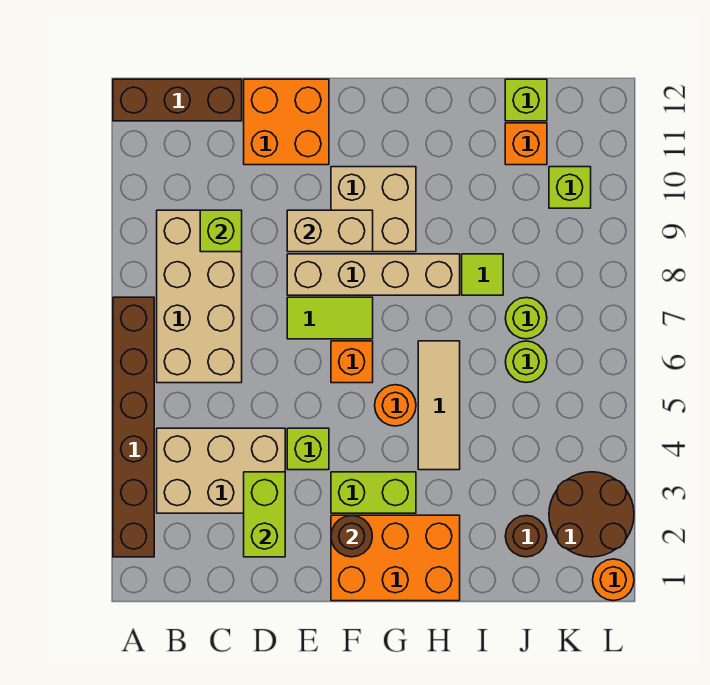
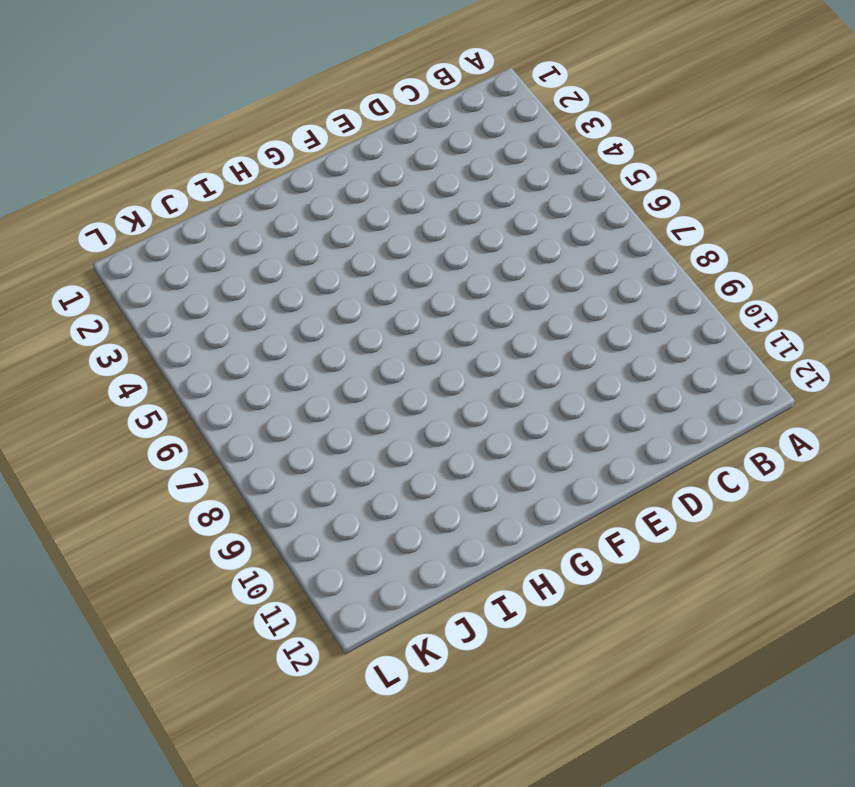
none -> brown 1x6 brick [113,297,154,557]
none -> brown 1x3 brick [113,79,242,121]
none -> tan 2x3 brick [157,428,285,513]

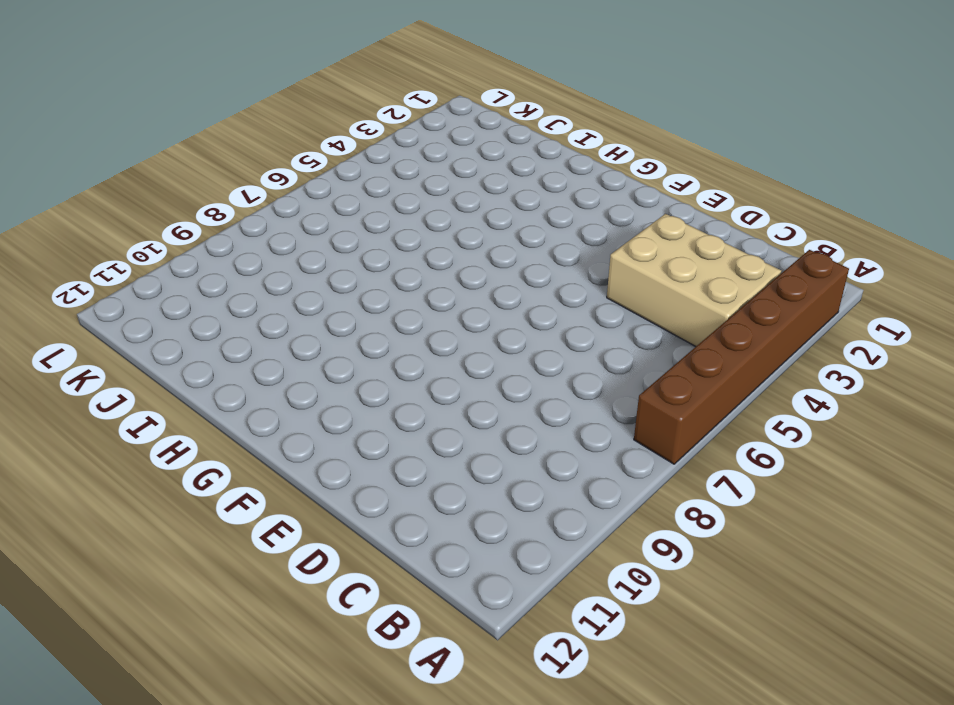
none -> brown 1x3 brick [113,79,242,121]
none -> tan 2x4 brick [157,210,242,383]
none -> orange 2x2 brick [244,79,329,165]

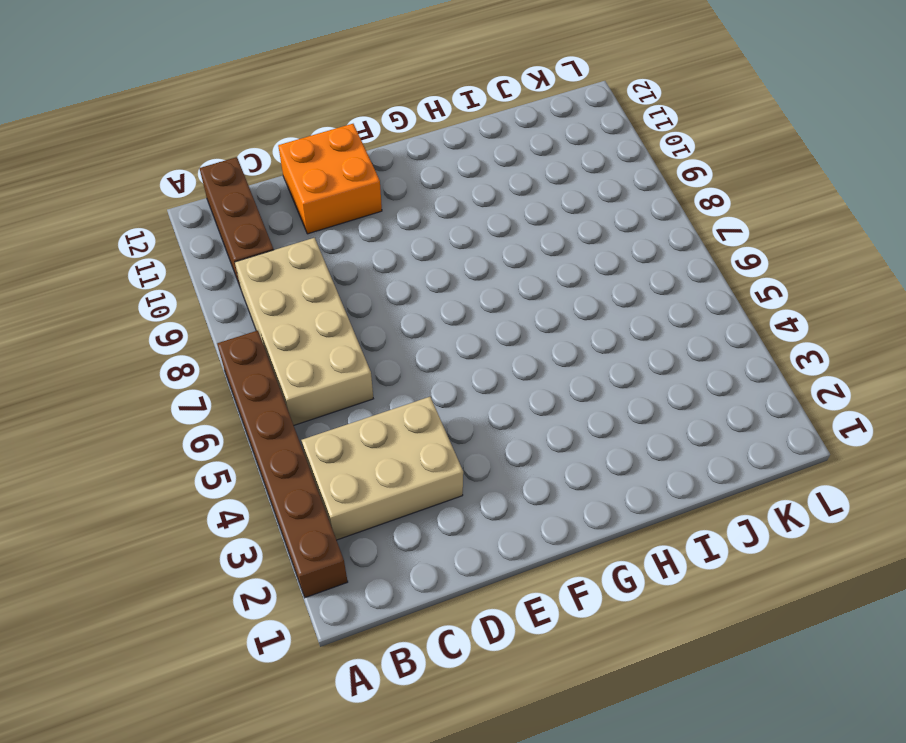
brown 1x3 brick [199,157,274,288] -> brown 1x3 brick turned to [113,79,242,121]
none -> lime 1x1 brick [287,428,329,470]
none -> lime 1x2 tile [287,297,373,339]
none -> tan 1x4 brick [287,254,460,295]

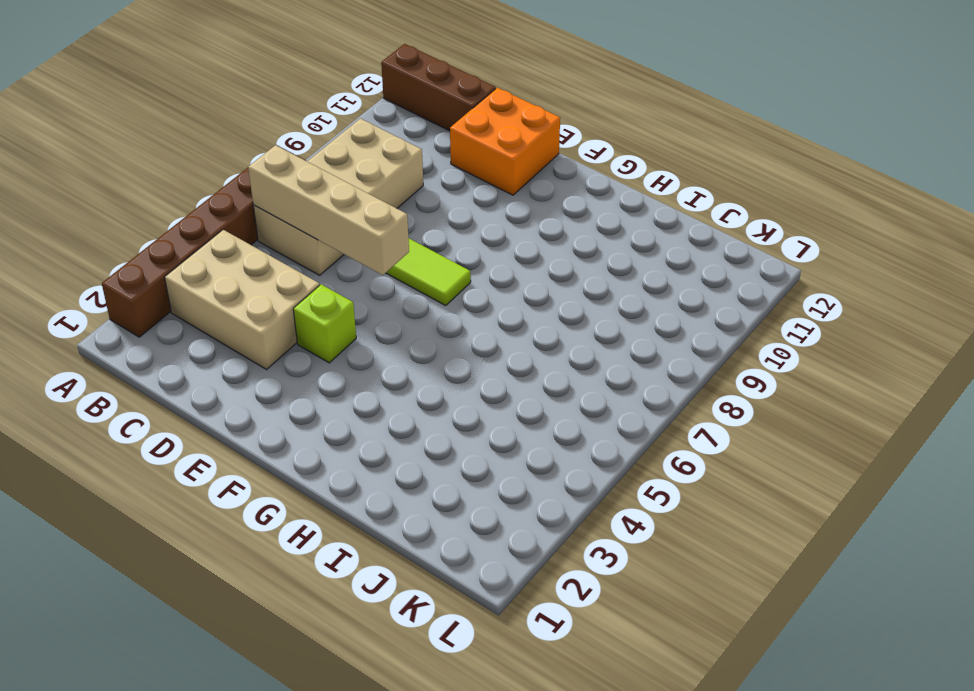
tan 1x4 brick [248,145,409,275] -> tan 1x4 brick moved to [287,254,460,295]
none -> orange 2x3 brick [331,515,460,601]
none -> lime 1x2 brick [331,472,416,513]
none -> orange 1x1 brick [331,341,373,383]

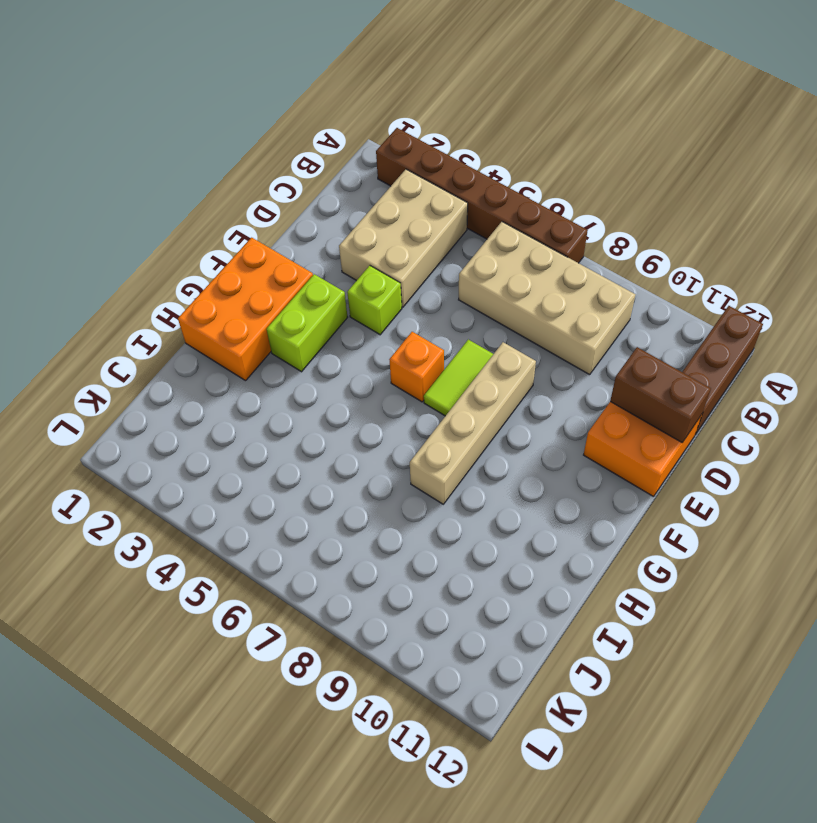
brown 1x2 brick [610,347,711,442] -> none
none -> tan 2x2 brick [331,167,416,252]
none -> orange 1x1 round brick [375,385,416,426]
none -> tan 1x3 tile [418,341,460,470]

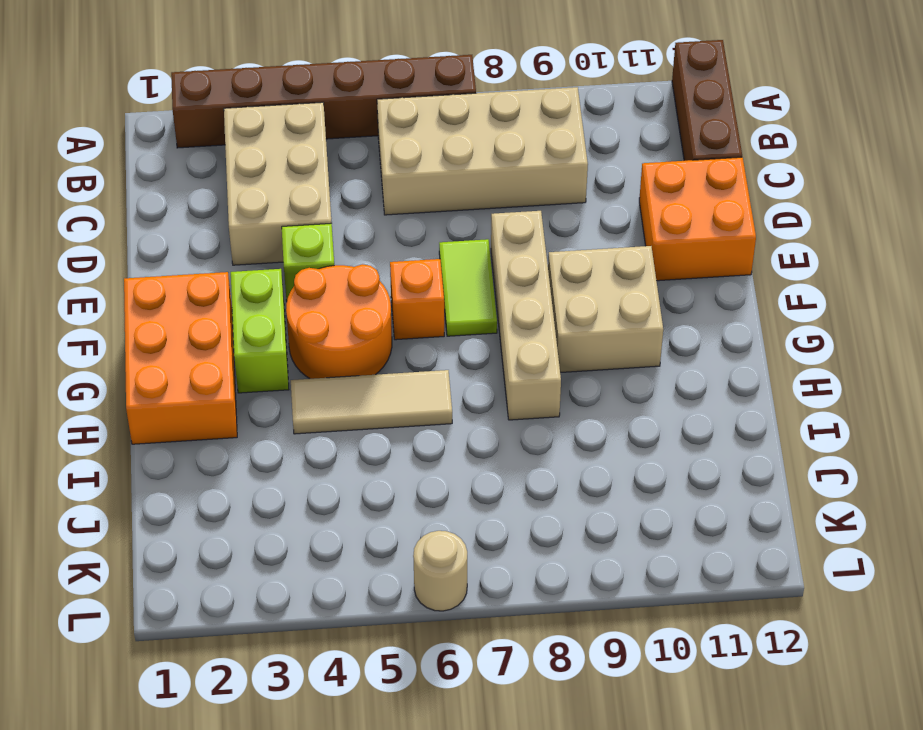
orange 2x2 round brick [286,264,392,379] -> orange 1x1 round brick [375,385,416,426]
tan 1x1 round brick [413,531,467,611] -> none
none -> lime 1x1 tile [462,254,503,295]
none -> brown 1x1 round brick [505,516,547,557]
none -> lime 1x1 round brick [505,341,547,383]

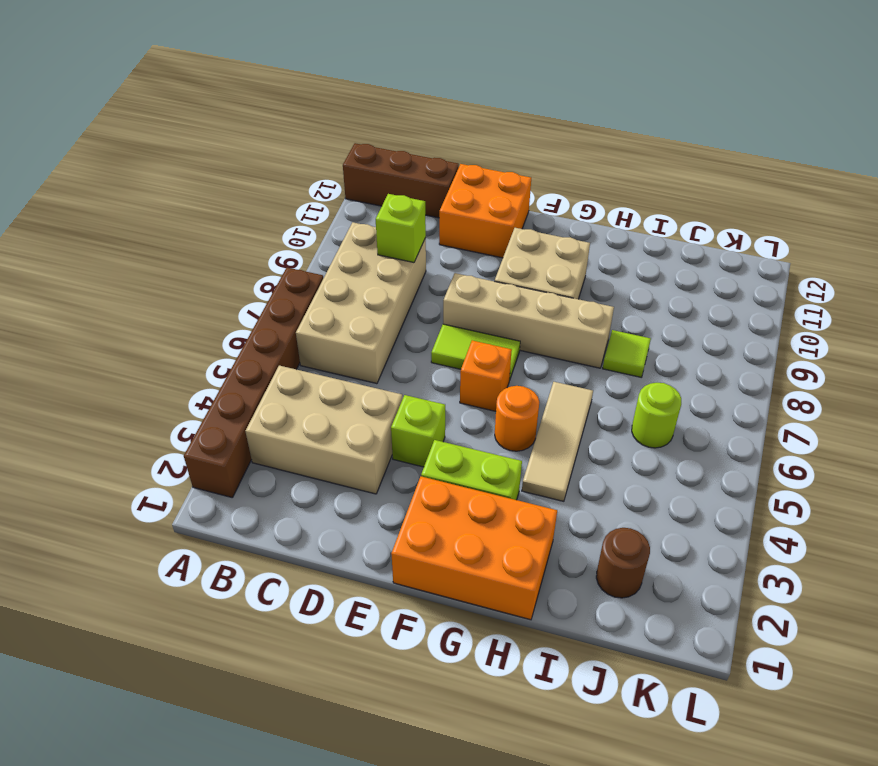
none -> lime 1x1 round brick [505,298,547,339]
none -> orange 1x1 brick [505,123,547,165]
none -> lime 1x1 brick [505,79,547,121]

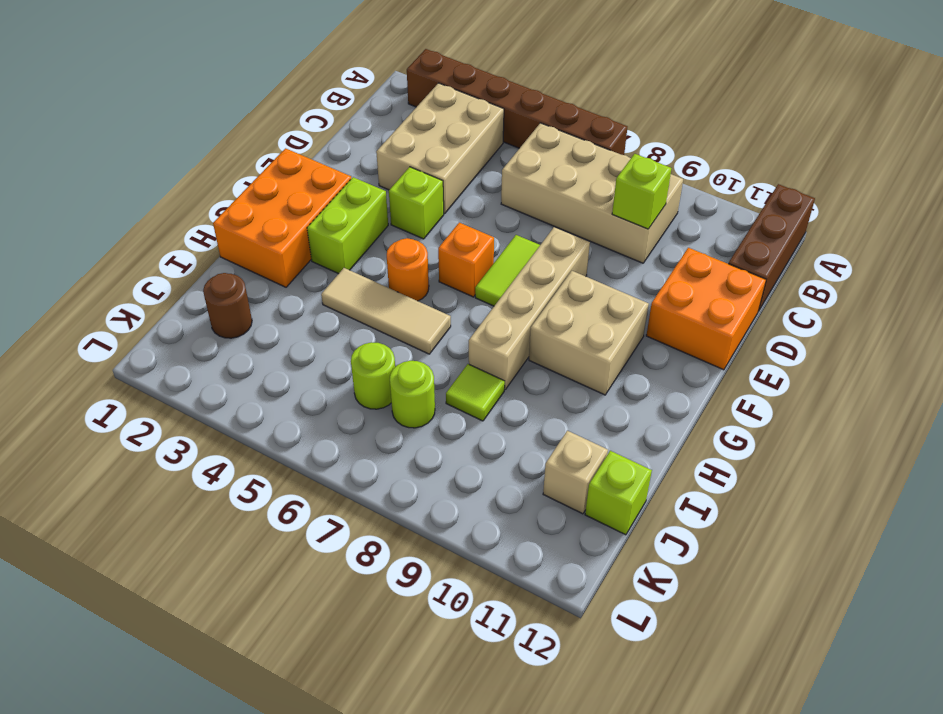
tan 1x1 brick [543,431,608,514] -> orange 1x1 brick [505,123,547,165]
none -> brown 2x2 round brick [549,472,634,557]
none -> lime 1x1 brick [549,167,591,208]
none -> orange 1x1 round brick [593,559,634,601]

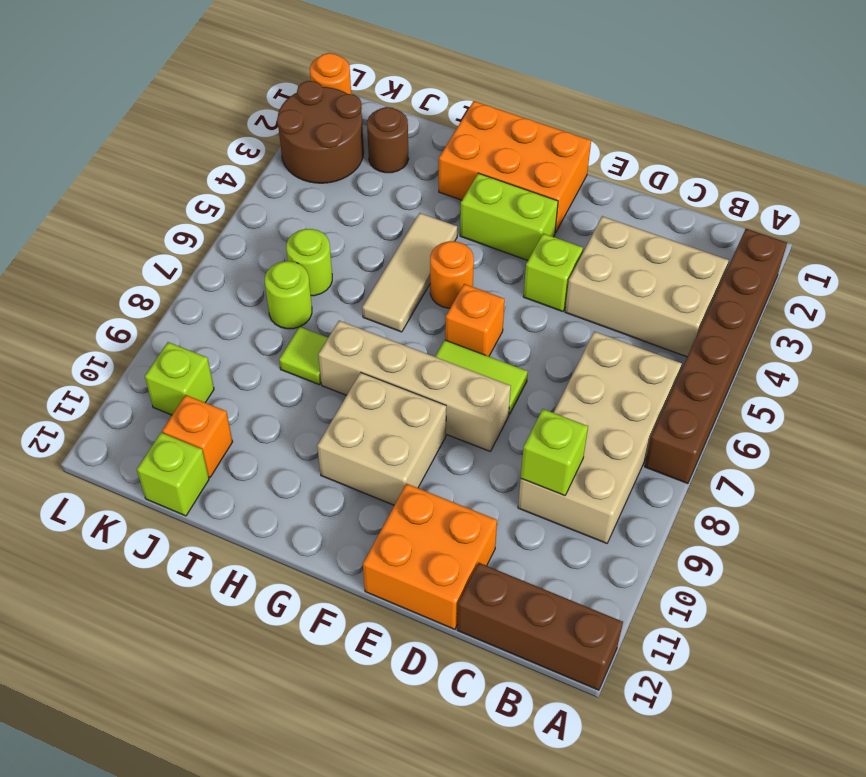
none -> lime 1x2 brick [244,472,285,557]
none -> tan 1x2 brick [287,210,373,252]
none -> brown 1x1 round brick [331,515,372,557]

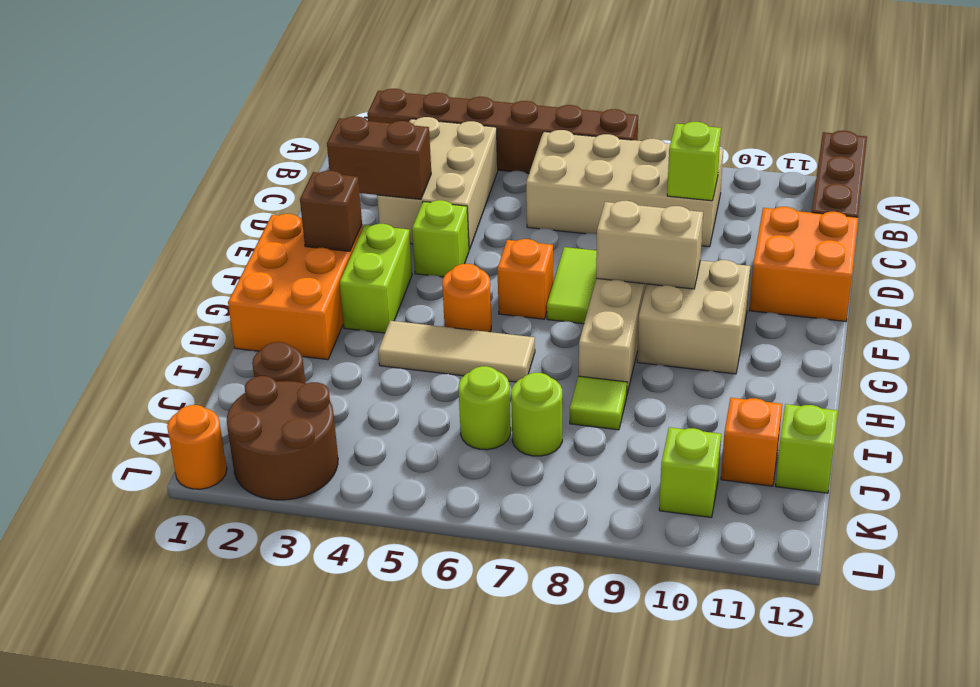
brown 1x2 brick [327,116,431,199] -> lime 1x2 brick [244,472,285,557]
brown 1x1 brick [300,171,362,251] -> brown 1x1 round brick [331,515,372,557]
tan 1x2 brick [596,201,703,289] -> tan 1x2 brick turned to [287,210,373,252]

